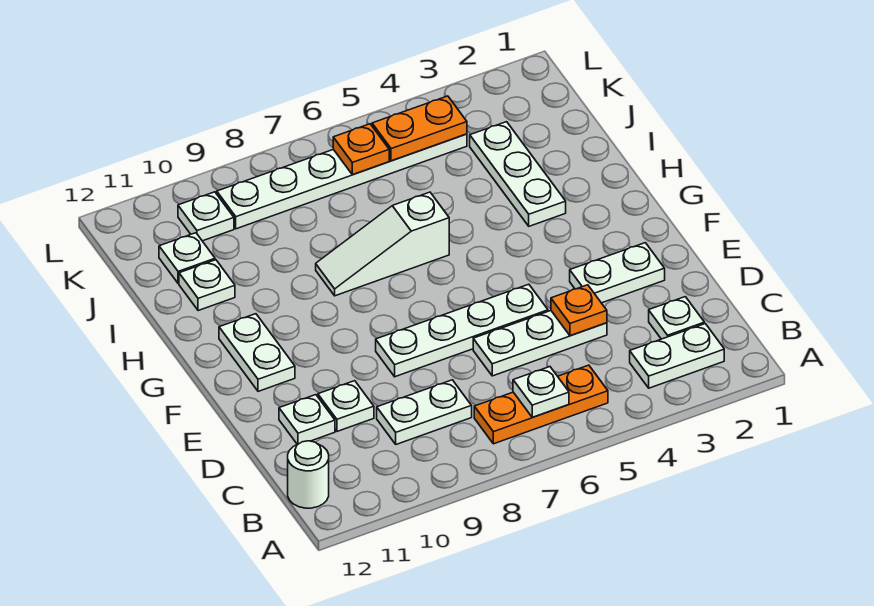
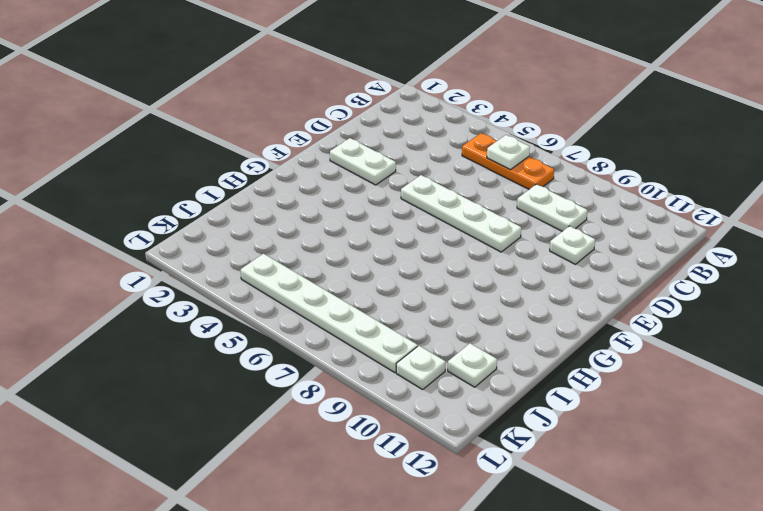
none -> white 1x2 plate [630,324,724,388]
none -> white 1x1 round brick [288,441,329,508]
none -> white 1x1 plate [649,297,705,339]

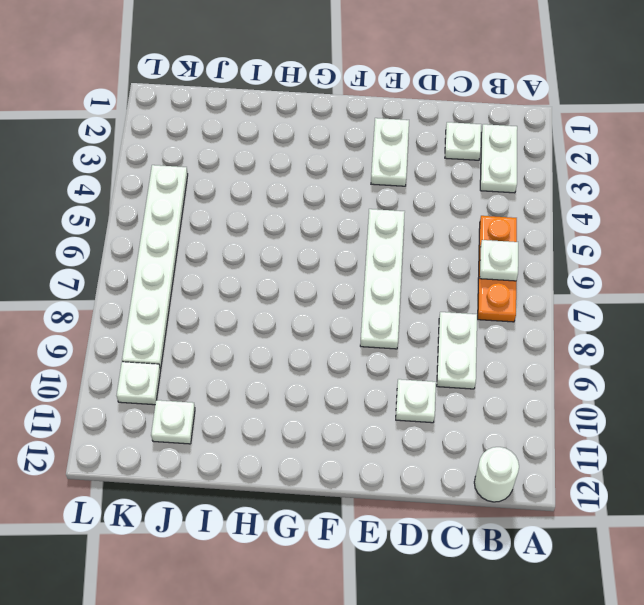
none -> white 1x3 plate [473,311,607,376]
none -> white 1x1 plate [279,395,335,444]
none -> white 1x2 plate [219,314,295,391]

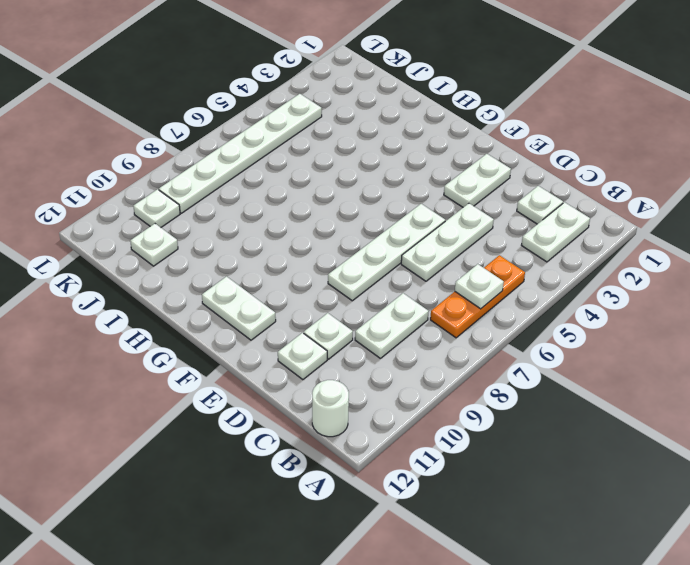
none -> white 1x3 plate [470,122,566,226]
none -> white 1x3 slope [316,192,449,296]
none -> white 1x1 plate [179,260,235,311]

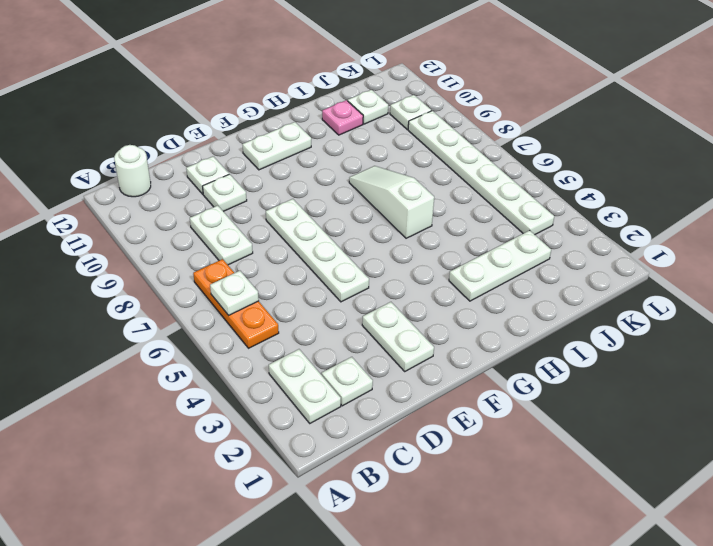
pink 1x1 plate [322,100,363,135] -> white 1x1 plate [179,260,235,311]
none -> white 1x3 plate [473,311,607,376]
none -> orange 1x1 plate [551,285,607,336]
none -> orange 1x2 plate [372,96,467,161]

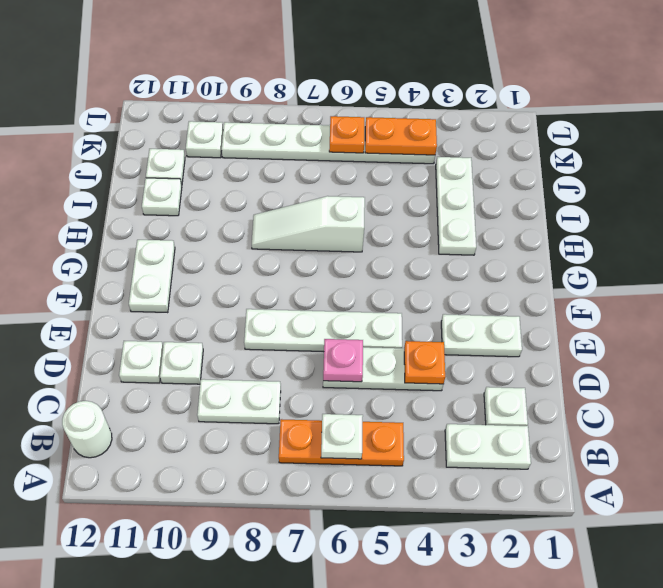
pink 1x1 plate [323,339,363,382] -> none

